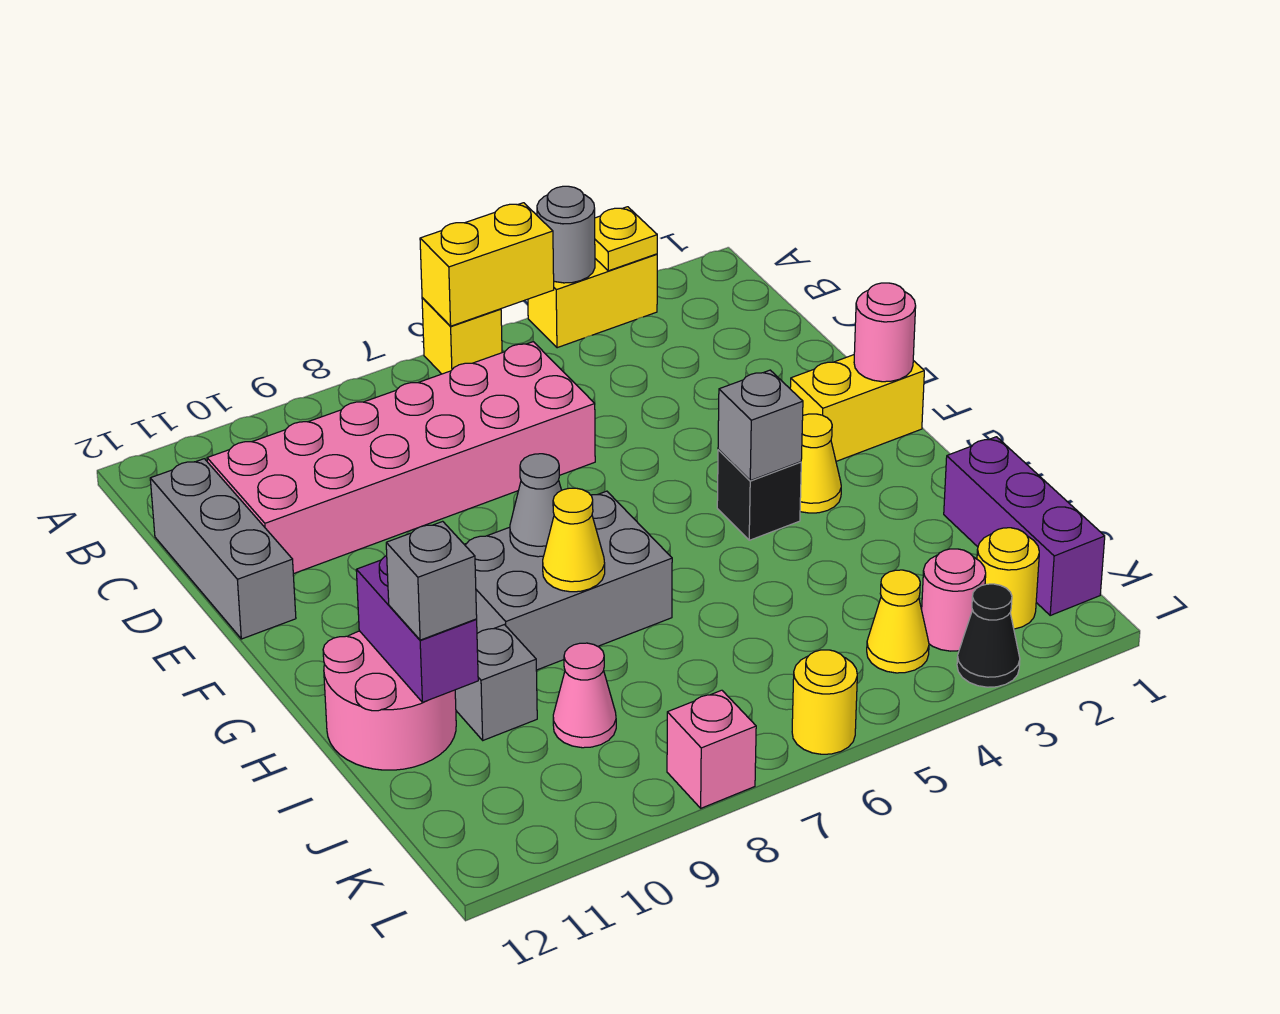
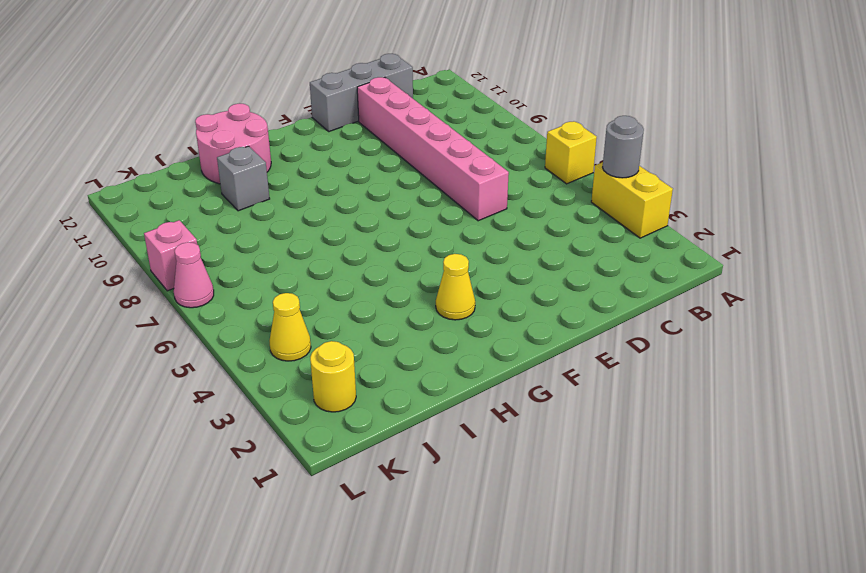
pink 1x6 brick [357,77,509,221] -> pink 2x6 brick [207,342,595,574]
pink 1x1 cone [174,242,214,308] -> pink 1x1 cone moved to [553,643,616,748]
none -> yellow 1x2 brick [790,355,924,461]
none -> black 1x1 brick [717,449,801,540]
none -> grey 2x3 brick [464,491,672,670]

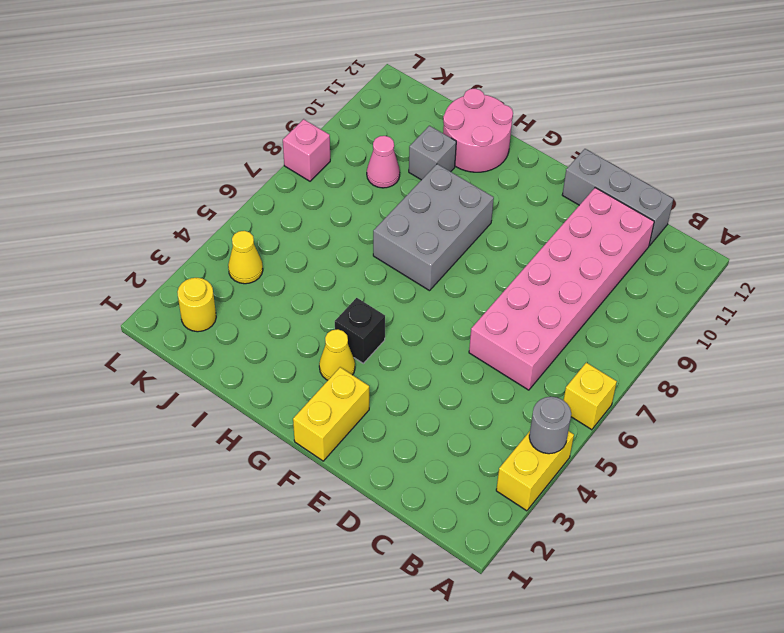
none -> purple 1x3 brick [944,437,1105,615]
none -> pink 1x1 round brick [922,549,986,651]
none -> black 1x1 cone [957,584,1020,687]

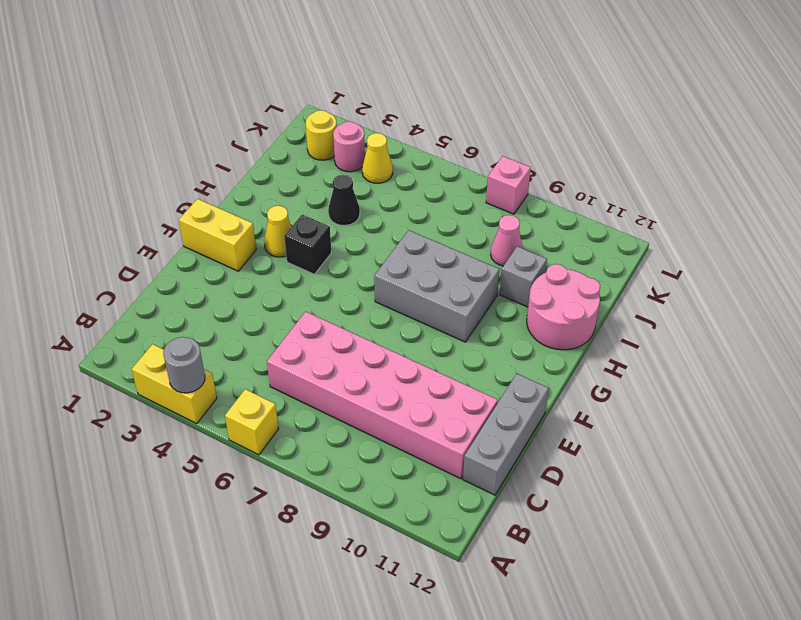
black 1x1 cone [328,175,360,226] -> black 1x1 cone moved to [957,584,1020,687]
none -> purple 1x3 brick [944,437,1105,615]
none -> yellow 1x1 round brick [792,650,857,754]
none -> yellow 1x1 plate [595,207,657,271]

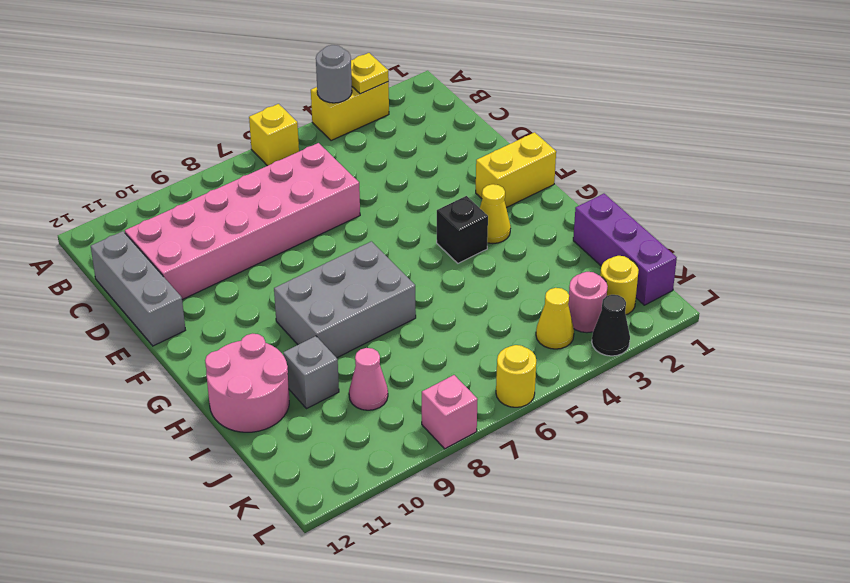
none -> yellow 1x2 brick [420,203,554,326]
none -> pink 1x1 round brick [854,283,916,382]
none -> grey 1x1 brick [718,370,803,481]

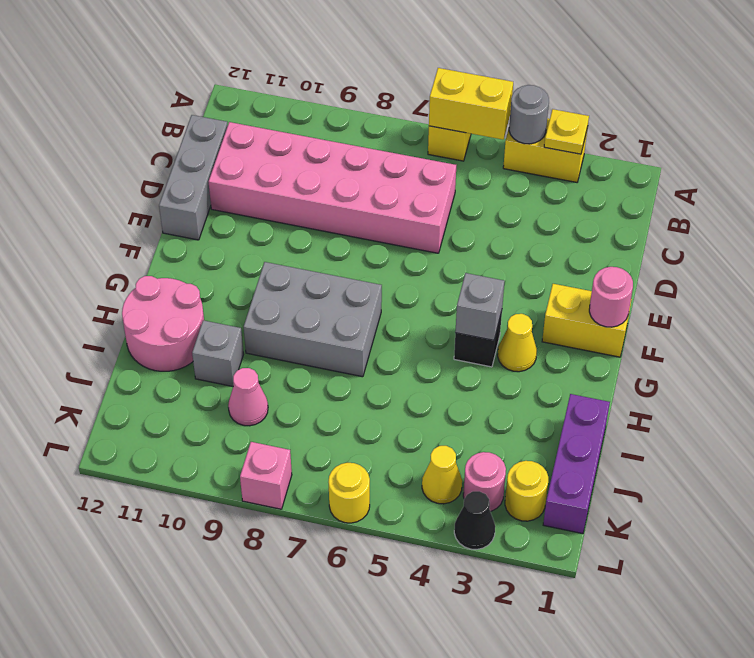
none -> grey 1x1 cone [510,454,562,557]
none -> yellow 1x1 cone [543,488,605,592]
none -> purple 1x2 brick [356,556,478,702]

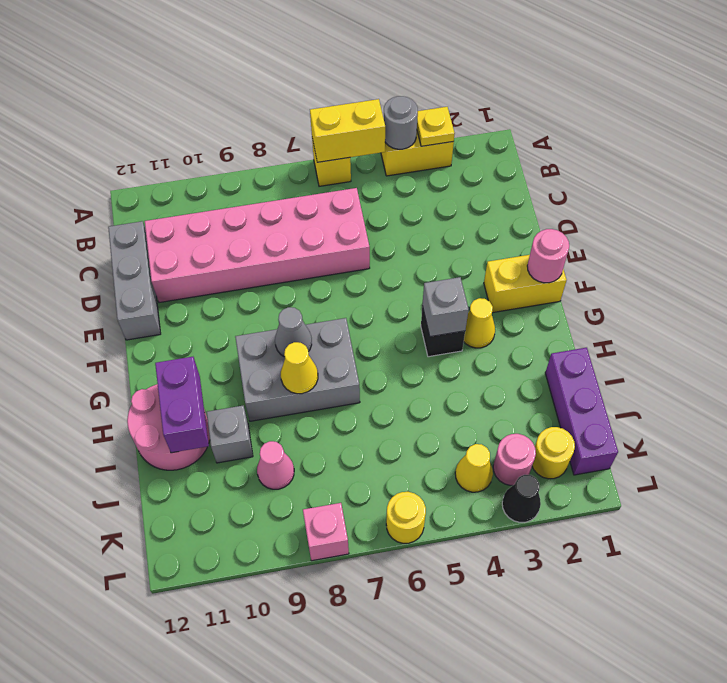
none -> grey 1x1 brick [386,521,477,640]

